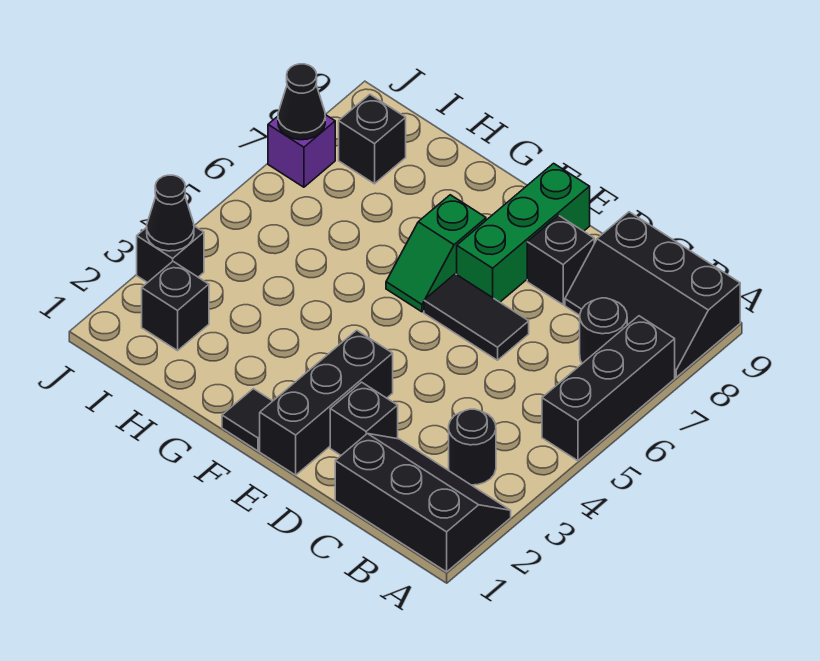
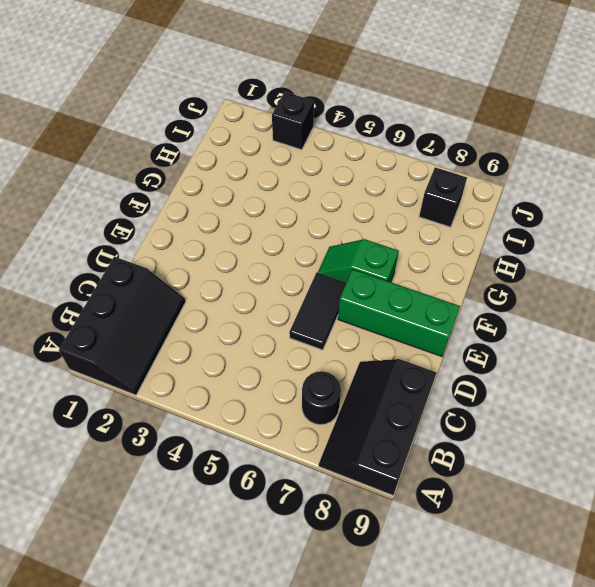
none -> black 1x3 brick [542,316,675,461]
none -> black 1x1 round brick [449,409,496,485]
none -> black 1x1 brick [330,382,398,455]

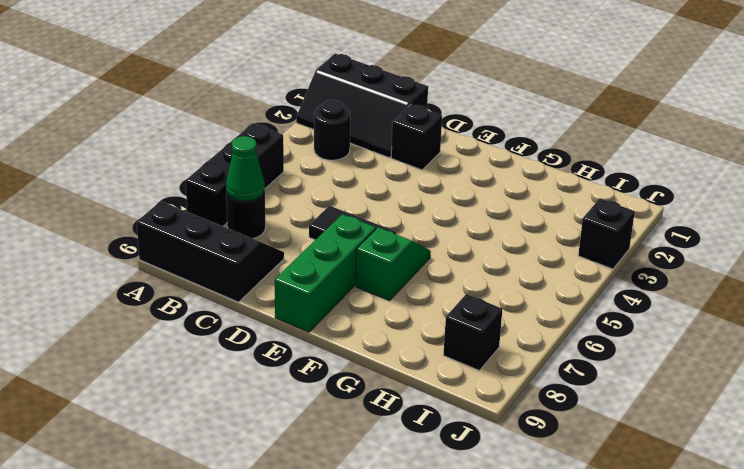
green 1x1 cone [226,136,265,201] -> none
none -> black 1x1 brick [527,215,594,305]
none -> black 1x3 brick [260,330,393,475]
none -> black 1x1 tile [222,389,272,451]

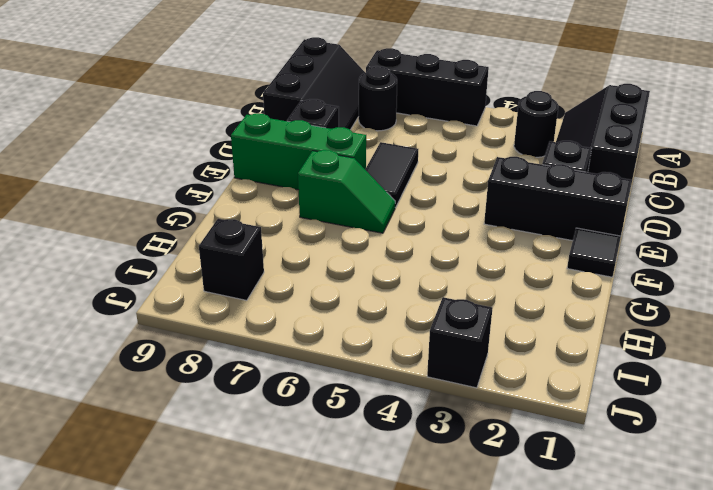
none -> black 1x1 brick [142,262,209,351]
none -> purple 1x1 brick [268,115,335,187]
none -> black 1x1 cone [147,175,194,251]

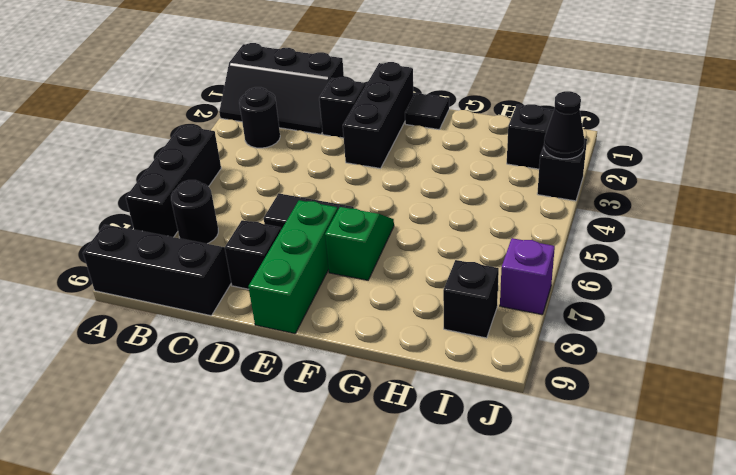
none -> black 1x1 cone [278,64,325,140]

